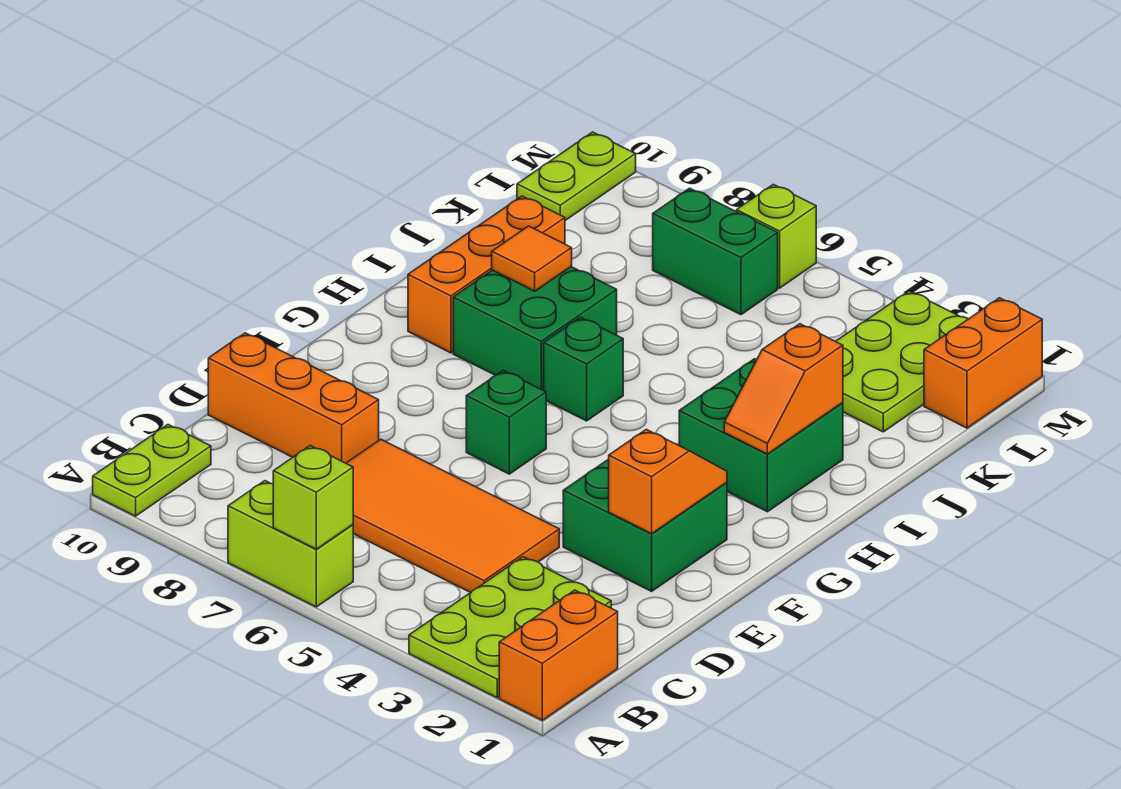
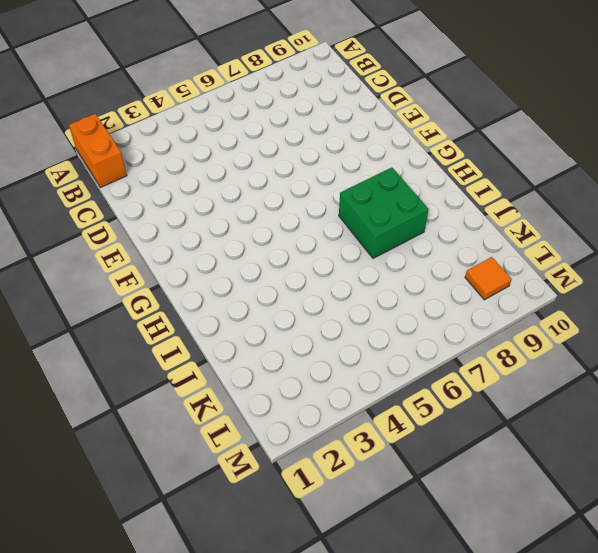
orange 1x1 tile [465,257,511,300] -> orange 1x1 tile moved to [492,226,572,291]
none -> lime 2x3 plate [409,557,611,698]
none -> lime 1x2 brick [228,481,353,607]
none -> lime 1x2 plate [93,425,211,516]

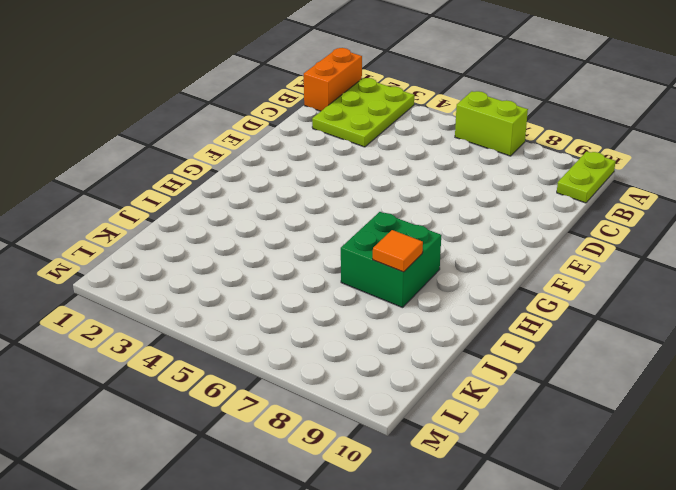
none -> orange 2x4 tile [346,439,559,593]
none -> orange 1x3 brick [208,333,379,463]
none -> green 2x2 brick [563,459,727,591]

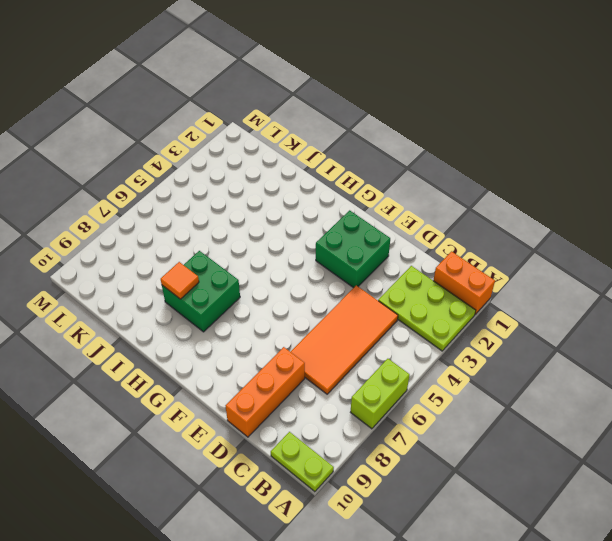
none -> green 1x1 brick [466,370,546,474]
none -> green 2x2 brick [679,359,843,512]
none -> green 1x1 brick [544,317,623,421]

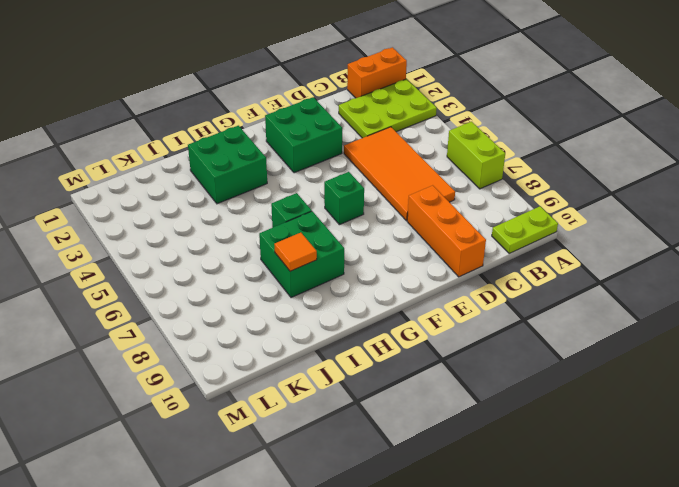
none -> orange 1x3 brick [408,196,565,353]
none -> lime 2x3 plate [836,291,968,432]
none -> orange 1x2 brick [924,298,1042,428]

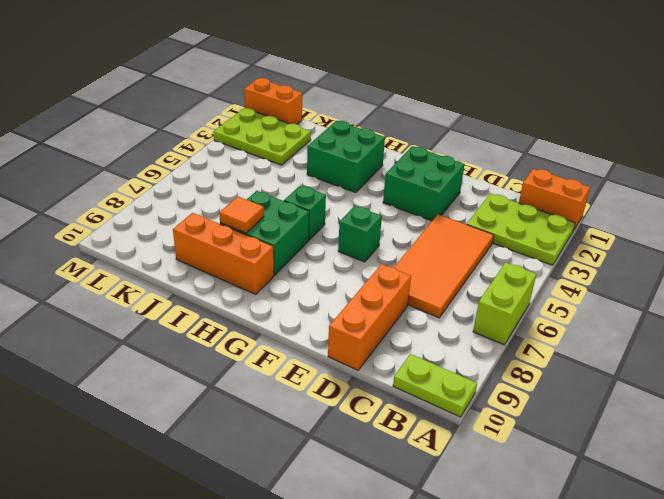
none -> green 1x2 brick [653,188,778,315]
none -> lime 1x2 plate [517,132,636,220]
none -> lime 1x1 brick [737,184,816,288]

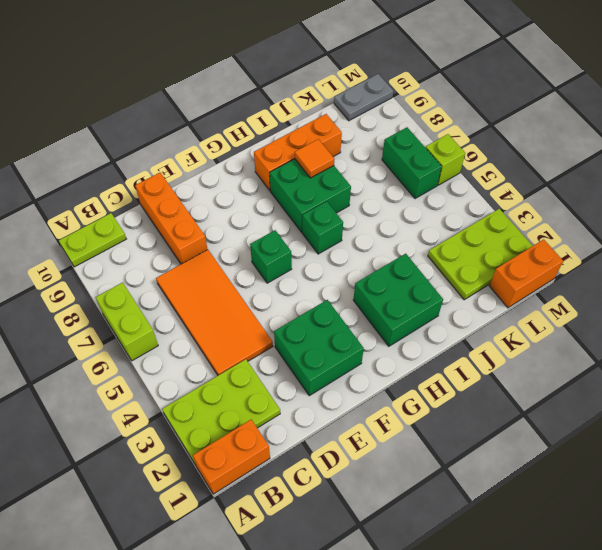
grey 1x2 plate [334,74,393,121] -> lime 1x2 plate [517,132,636,220]
none -> lime 1x1 brick [273,446,353,549]
none -> orange 1x2 slope [609,429,727,534]
none -> orange 1x2 slope [724,324,843,454]

